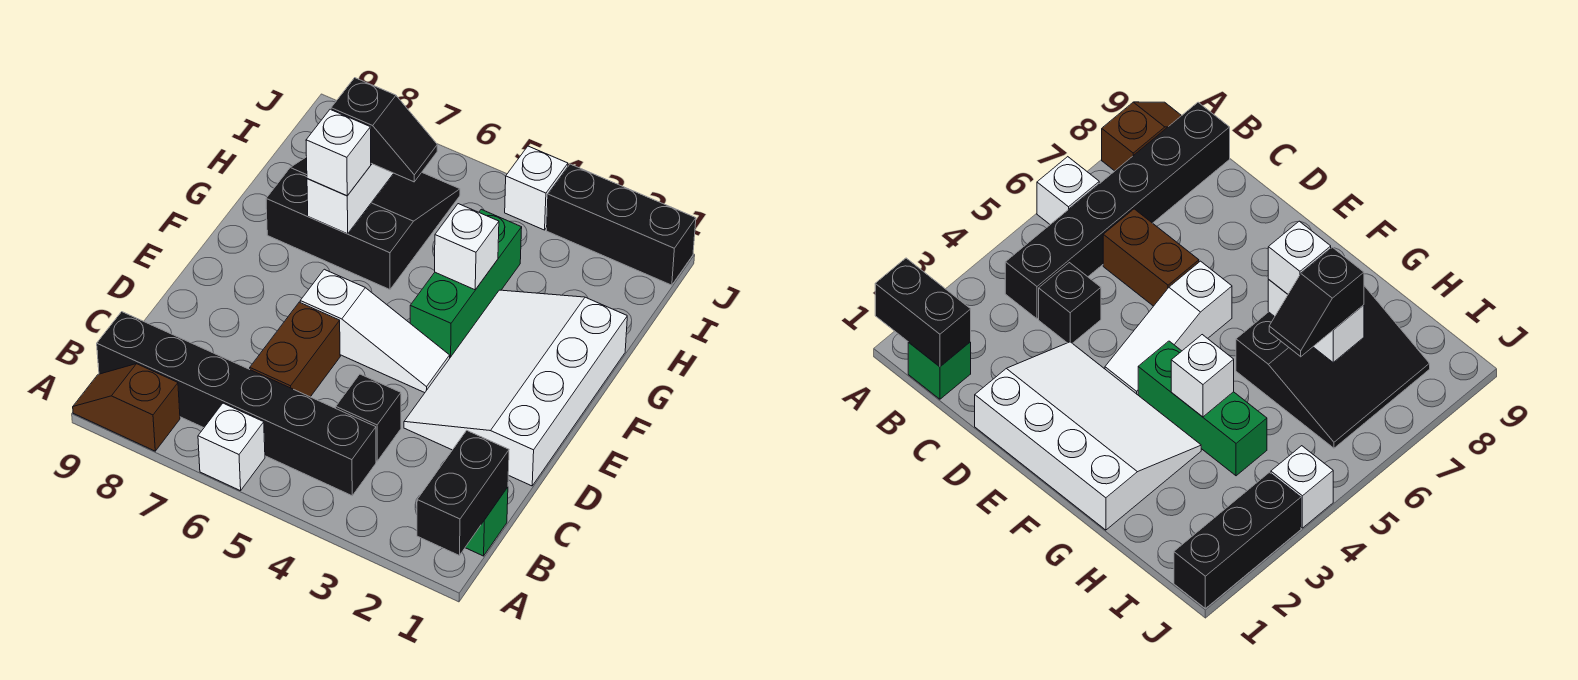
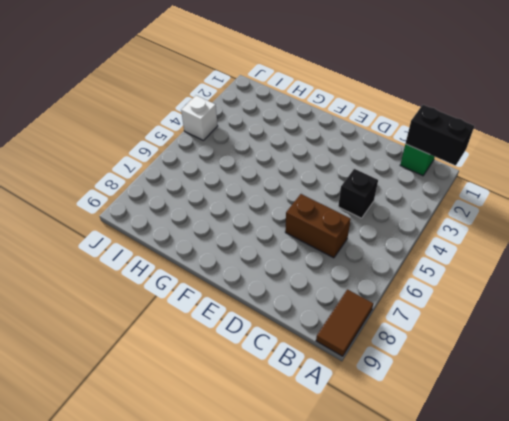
brown 1x2 tile [316,289,373,356] -> brown 1x2 slope [73,364,180,451]
none -> white 1x1 brick [198,403,265,491]
none -> black 1x6 brick [97,312,376,496]
none -> white 3x4 slope [404,290,627,486]

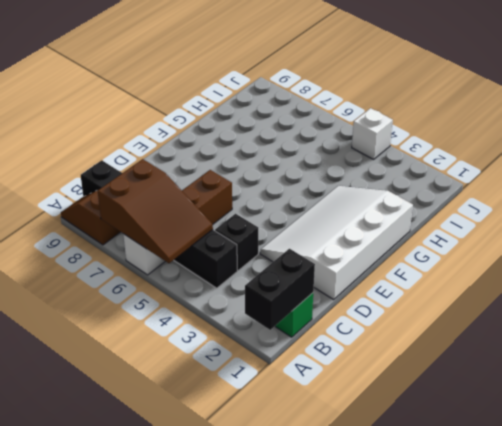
brown 2x3 slope [98,159,213,263] -> none
none -> white 1x3 slope [300,269,450,393]
none -> green 1x3 brick [410,209,522,357]
none -> black 3x3 slope [266,157,460,290]

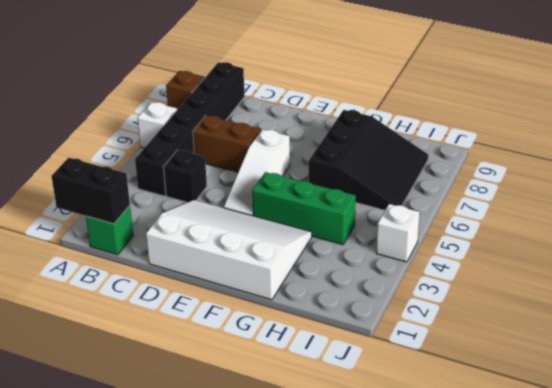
none -> black 1x3 brick [547,164,696,285]
none -> white 1x1 brick [435,204,499,290]
none -> white 1x2 brick [307,164,394,234]

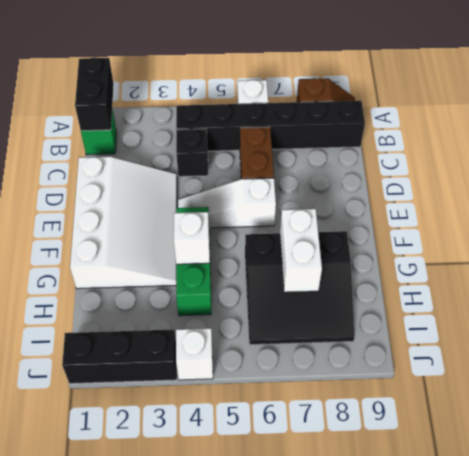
none -> white 1x1 brick [306,110,371,196]
none -> black 1x2 slope [331,78,437,182]

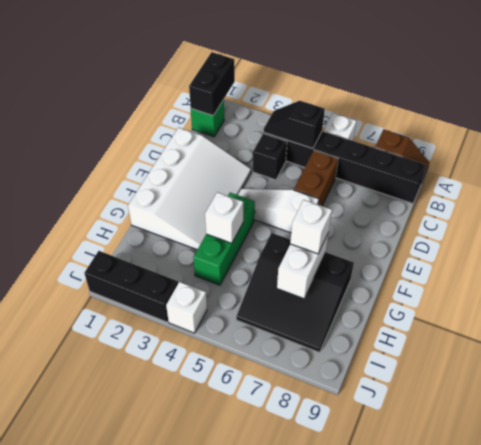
black 1x2 slope [264,101,325,149] -> black 1x2 slope moved to [331,78,437,182]

